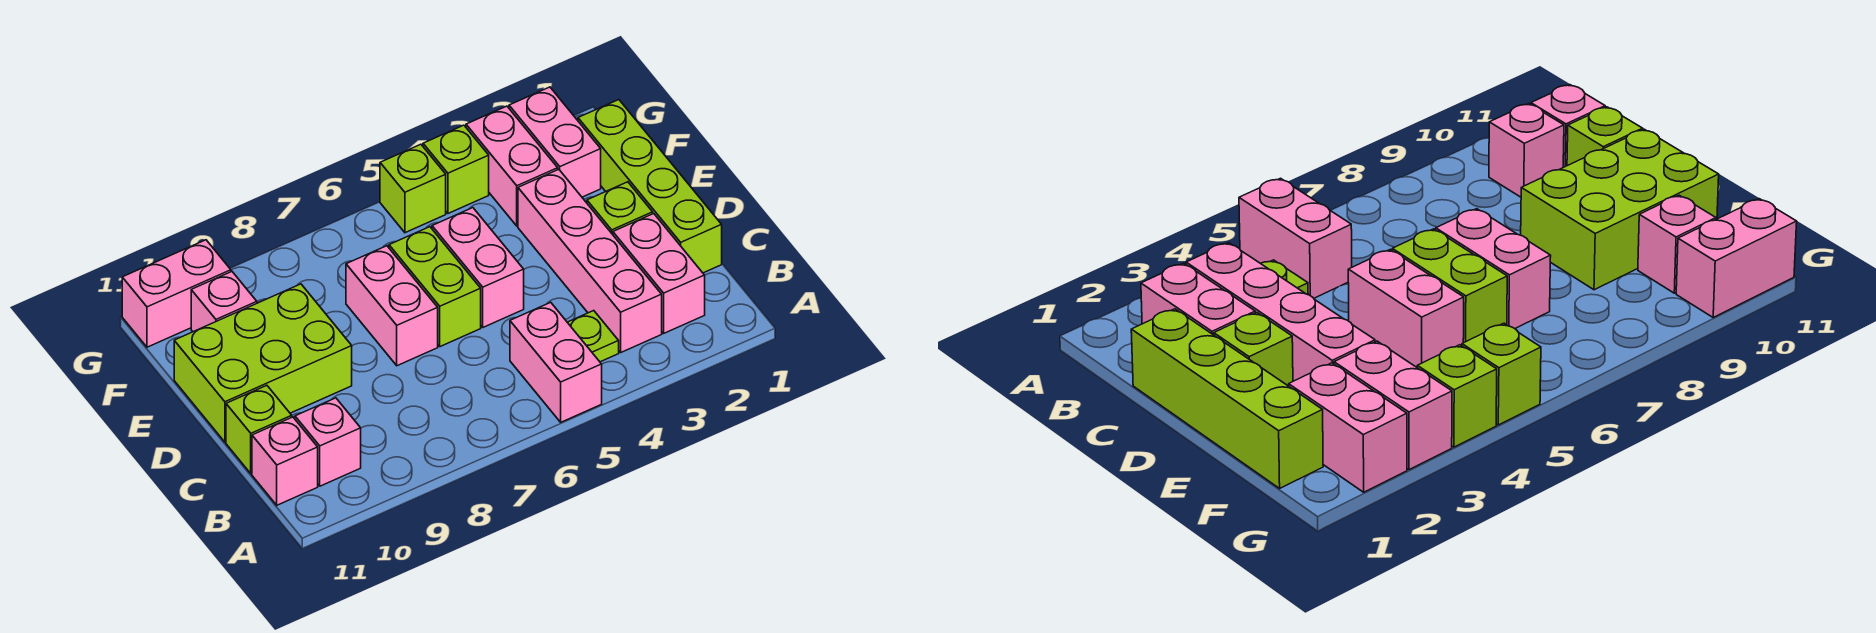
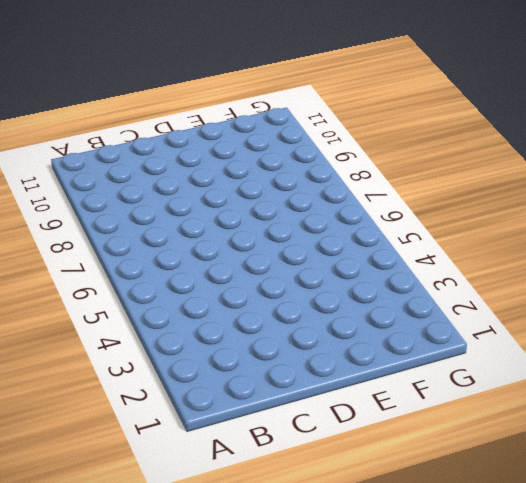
none -> pink 1x2 brick [510,302,602,422]
none -> pink 1x2 brick [613,214,705,333]
none -> pink 1x4 brick [518,169,662,352]

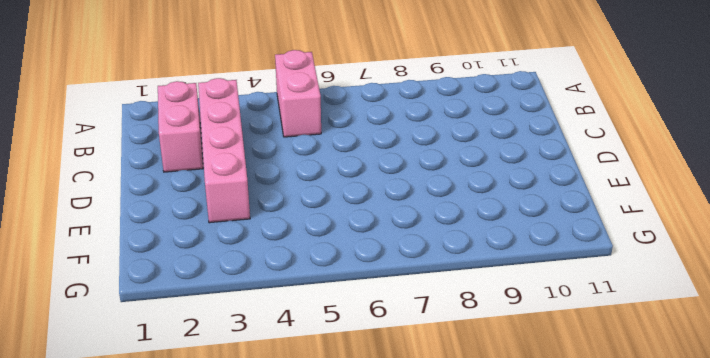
none -> lime 1x1 plate [567,311,619,362]
none -> pink 1x1 brick [295,398,361,486]
none -> pink 1x1 brick [252,417,318,505]

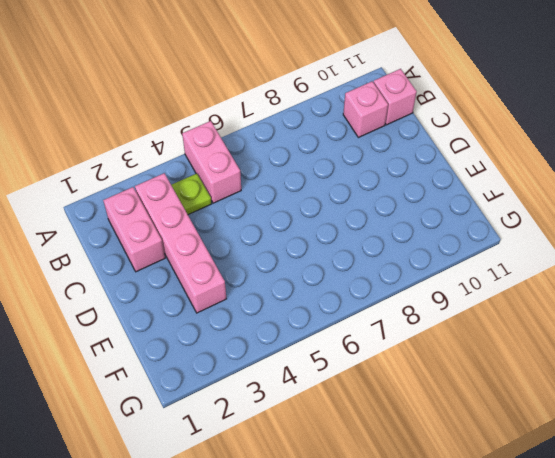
none -> lime 1x4 brick [578,100,722,273]
none -> lime 1x1 brick [226,385,292,474]
none -> lime 1x1 brick [587,182,653,234]

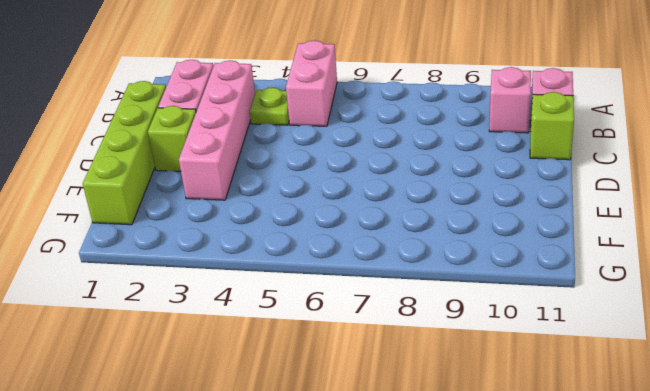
none -> pink 1x2 brick [432,208,524,327]
none -> lime 1x2 brick [389,227,481,347]
none -> pink 1x2 brick [346,246,438,366]

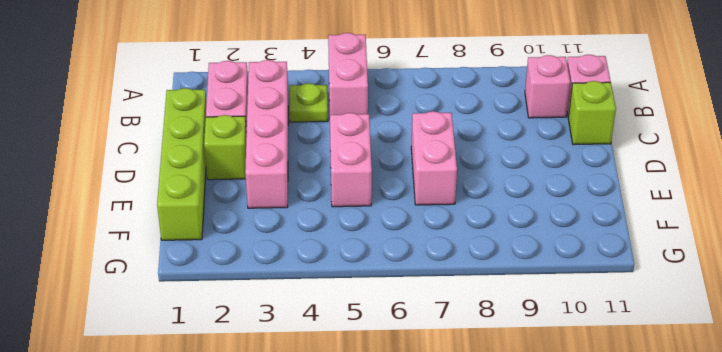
none -> lime 1x2 brick [389,227,481,347]
none -> lime 2x3 brick [174,284,352,442]
none -> pink 1x2 brick [509,87,601,197]

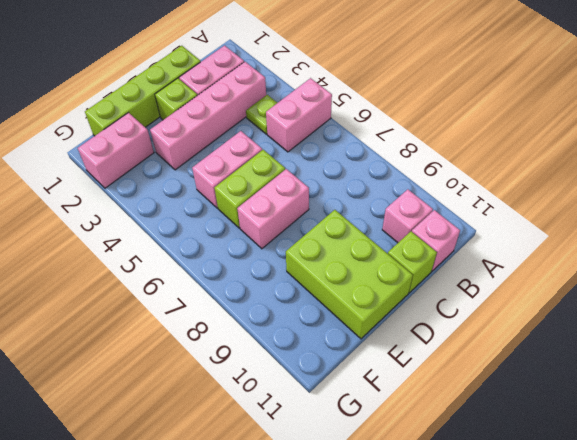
none -> pink 1x2 brick [466,106,558,226]
none -> pink 1x1 brick [191,272,257,332]
none -> lime 1x1 brick [423,125,489,213]

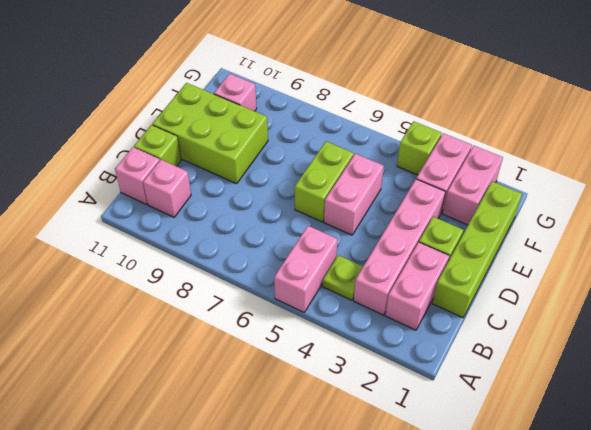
none -> pink 1x2 brick [346,246,438,366]
none -> lime 1x1 brick [380,144,446,233]
none -> pink 1x2 brick [122,240,231,347]

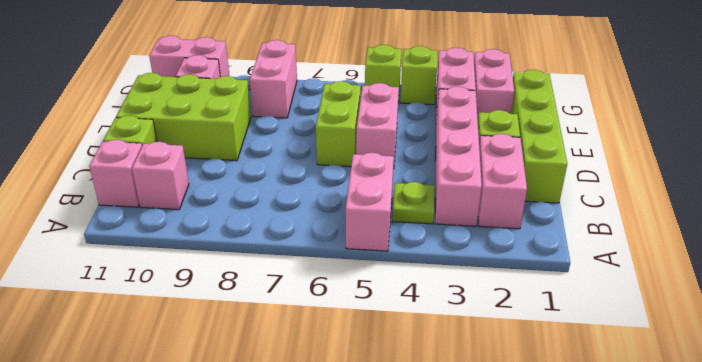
pink 1x2 brick [250,40,297,118] -> pink 1x2 brick moved to [346,246,438,366]

